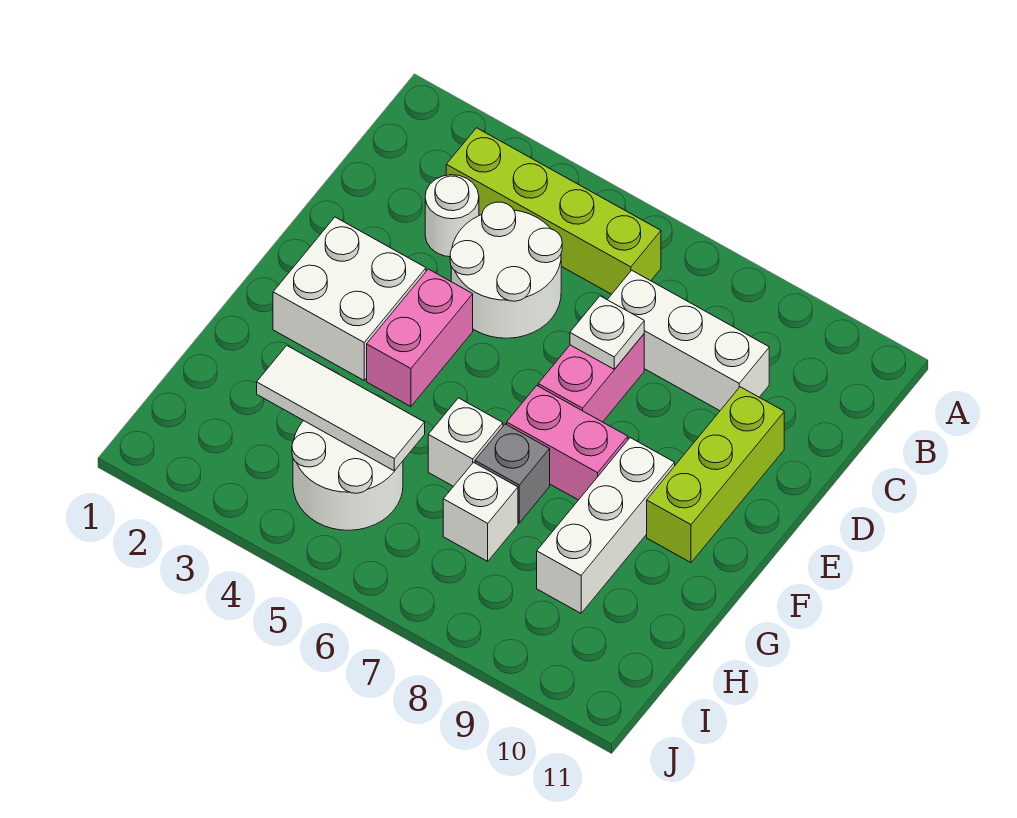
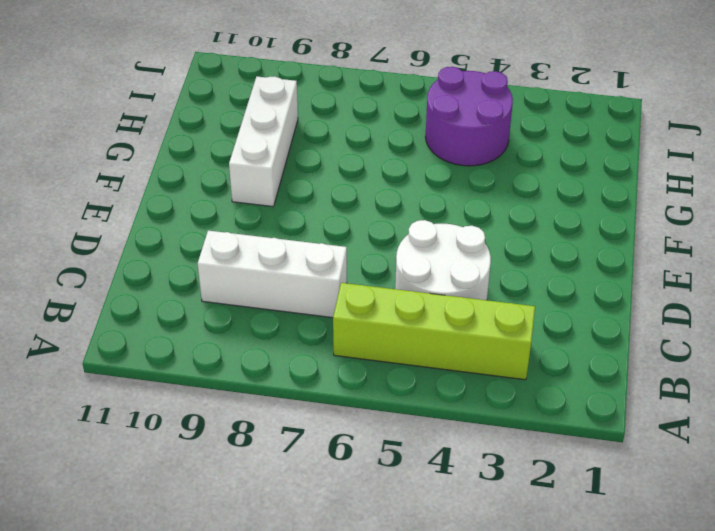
purple 2x2 round brick [426,67,513,166] -> white 2x2 round brick [292,421,403,530]
none -> white 1x1 round brick [425,175,479,257]
none -> pink 1x2 brick [538,334,644,422]
none -> lime 1x3 brick [647,387,784,563]

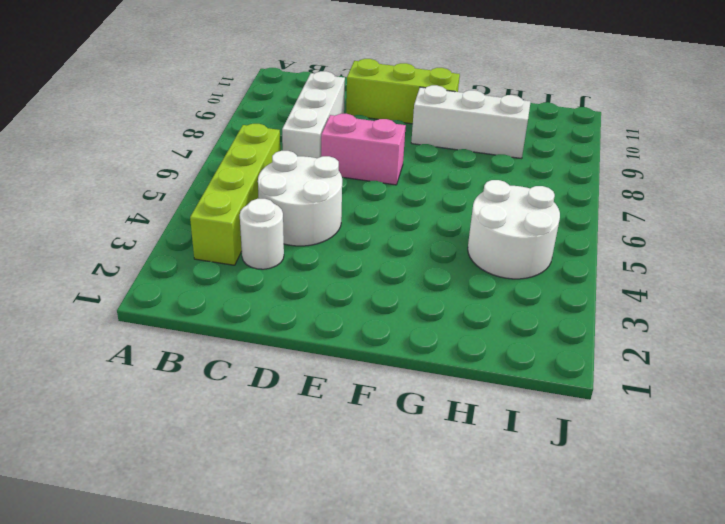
none -> white 2x2 brick [273,217,426,380]
none -> pink 1x2 brick [367,269,473,407]
none -> pink 1x2 brick [507,386,628,500]

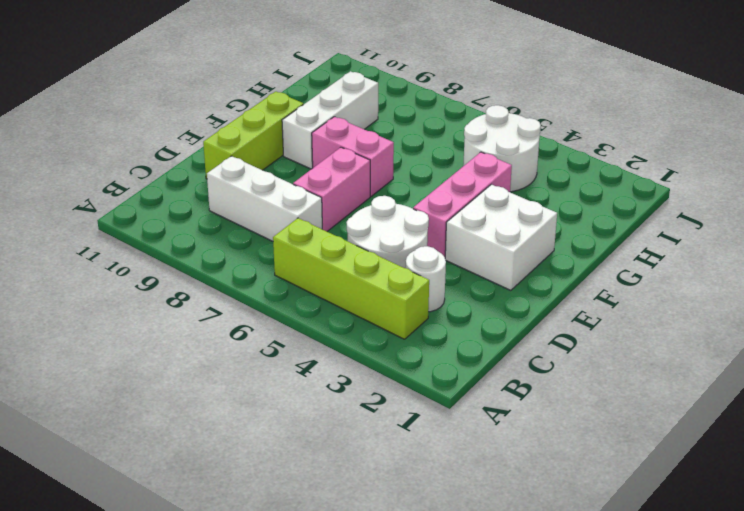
pink 1x3 brick [413,152,512,257] -> pink 1x2 brick [367,269,473,407]
none -> white 1x1 brick [428,398,503,486]
none -> grey 1x1 brick [475,424,550,523]
none -> white 1x1 brick [443,462,518,561]

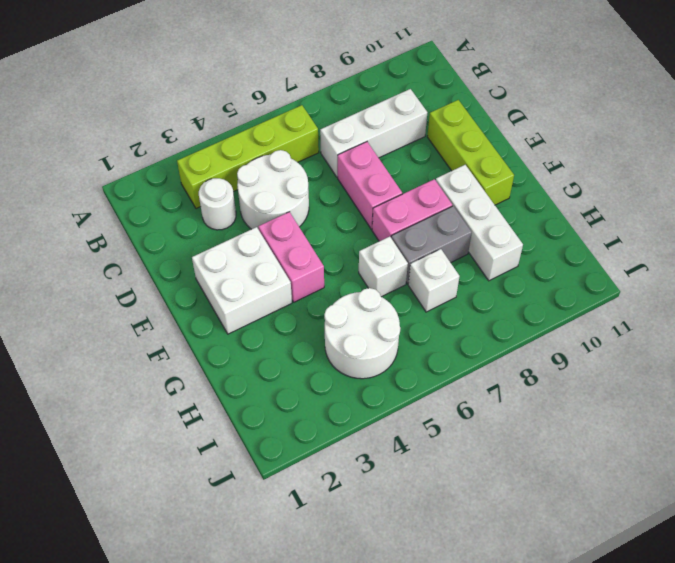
grey 1x2 brick [391,206,472,284] -> grey 1x1 brick [475,424,550,523]
none -> white 1x1 plate [570,296,644,369]
none -> white 1x3 tile [257,346,425,471]

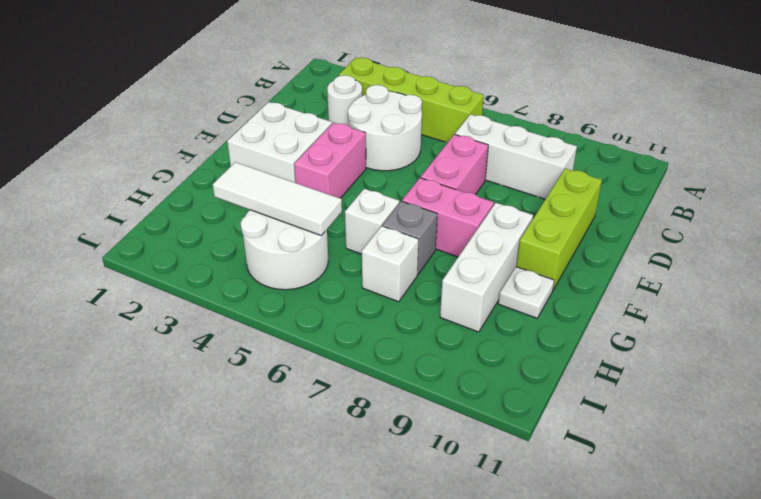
white 1x1 plate [498,267,554,318] -> white 1x1 plate moved to [570,296,644,369]

